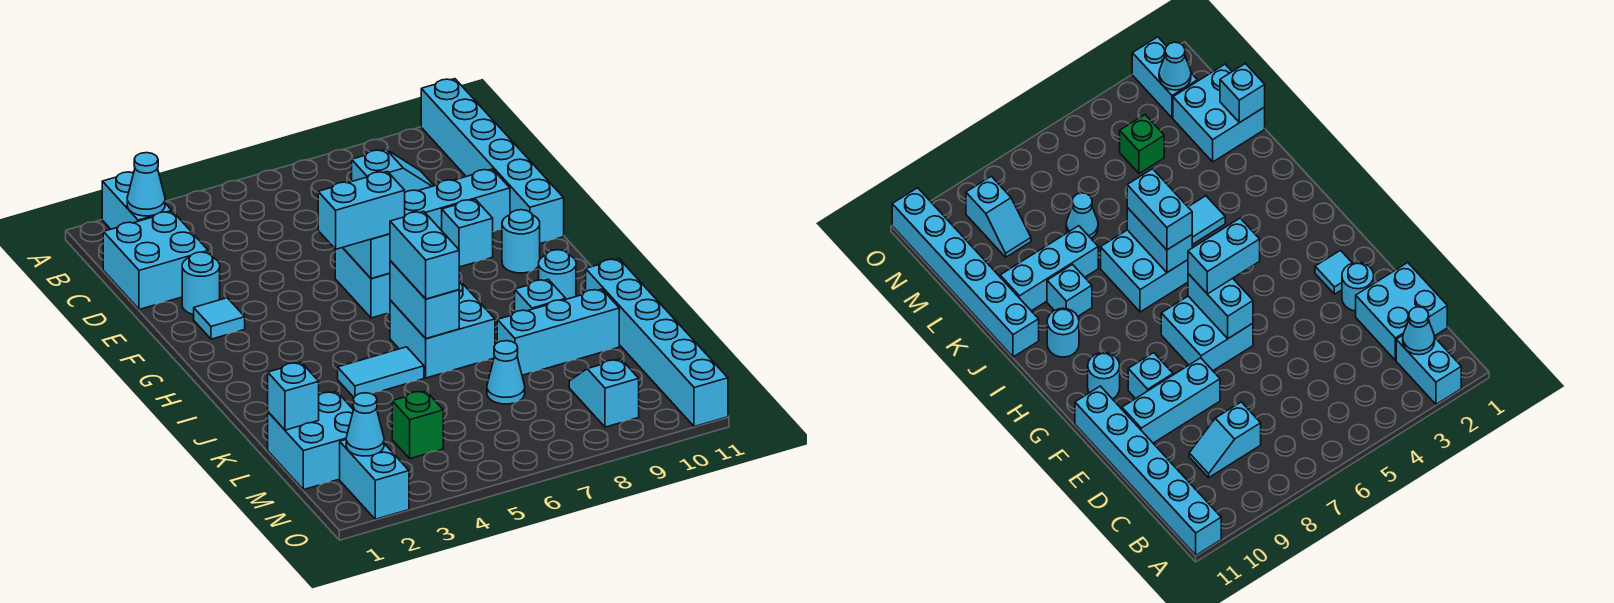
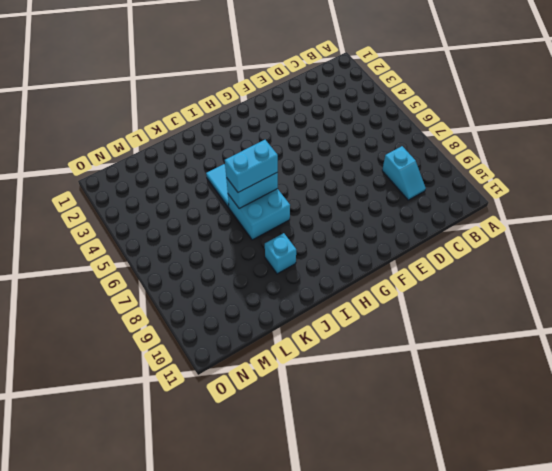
none -> cyan 1x2 brick [102,172,172,229]
none -> cyan 1x6 brick [421,79,564,243]
none -> cyan 2x2 brick [103,211,208,309]

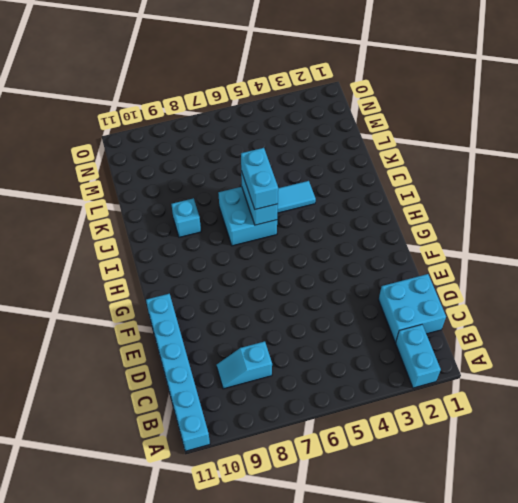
none -> cyan 1x1 round brick [182,252,220,315]
none -> cyan 1x3 brick [405,169,510,232]
none -> cyan 1x1 tile [194,298,245,339]

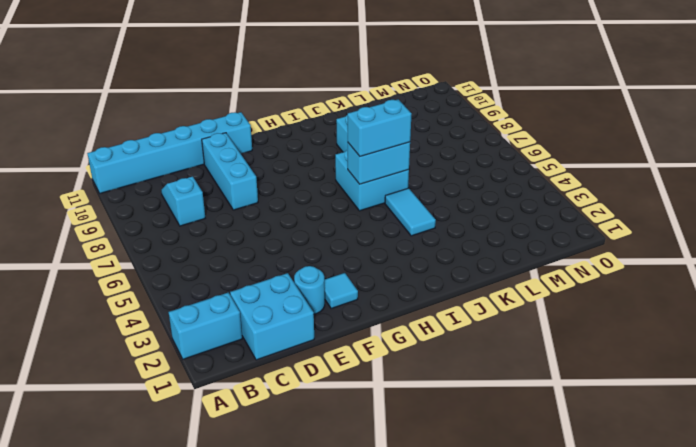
none -> cyan 2x2 brick [335,248,390,318]
none -> cyan 1x1 brick [442,199,493,267]
none -> cyan 1x1 round brick [502,210,540,273]

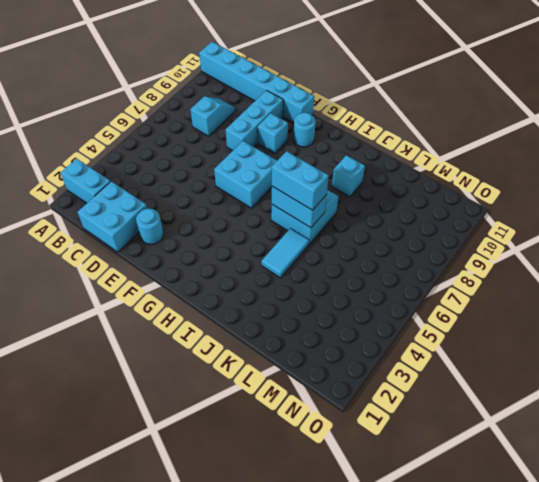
none -> cyan 1x1 tile [194,298,245,339]
none -> cyan 1x1 round brick [539,250,576,299]
none -> cyan 1x6 brick [586,259,728,427]

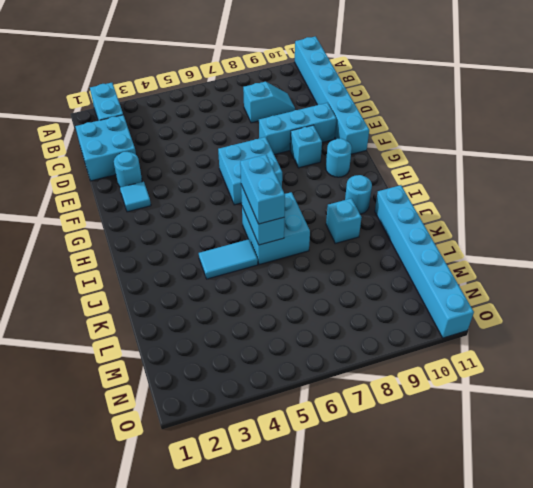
none -> cyan 1x3 brick [497,289,619,375]
none -> cyan 2x2 brick [268,392,353,490]
none -> cyan 1x1 cone [487,341,525,404]

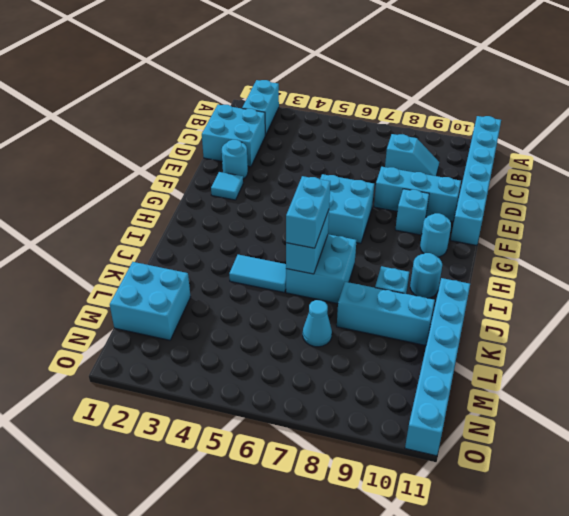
none -> green 1x1 brick [392,391,443,459]
none -> cyan 1x2 slope [569,359,639,427]
none -> cyan 1x2 brick [340,440,409,519]

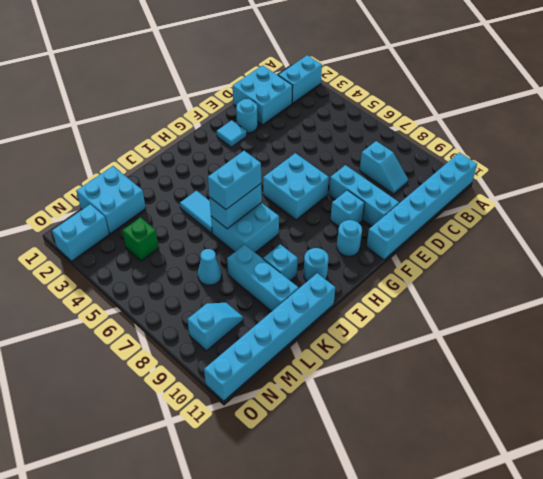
none -> cyan 1x1 cone [127,153,165,216]
none -> cyan 1x2 brick [343,234,390,279]
none -> cyan 1x1 brick [268,362,319,430]

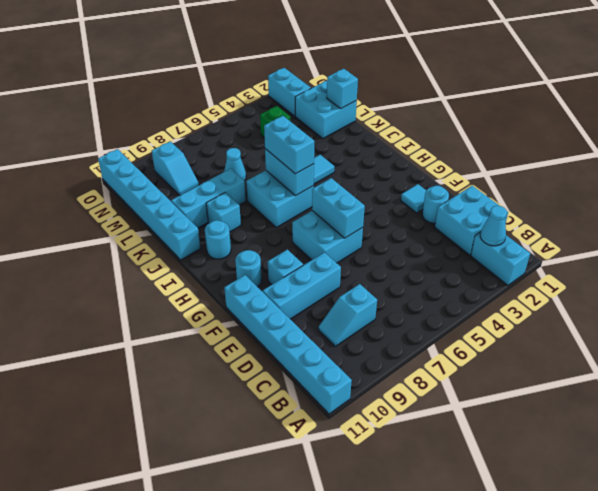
none -> cyan 1x1 cone [346,393,384,456]
none -> cyan 1x2 brick [318,171,405,249]

